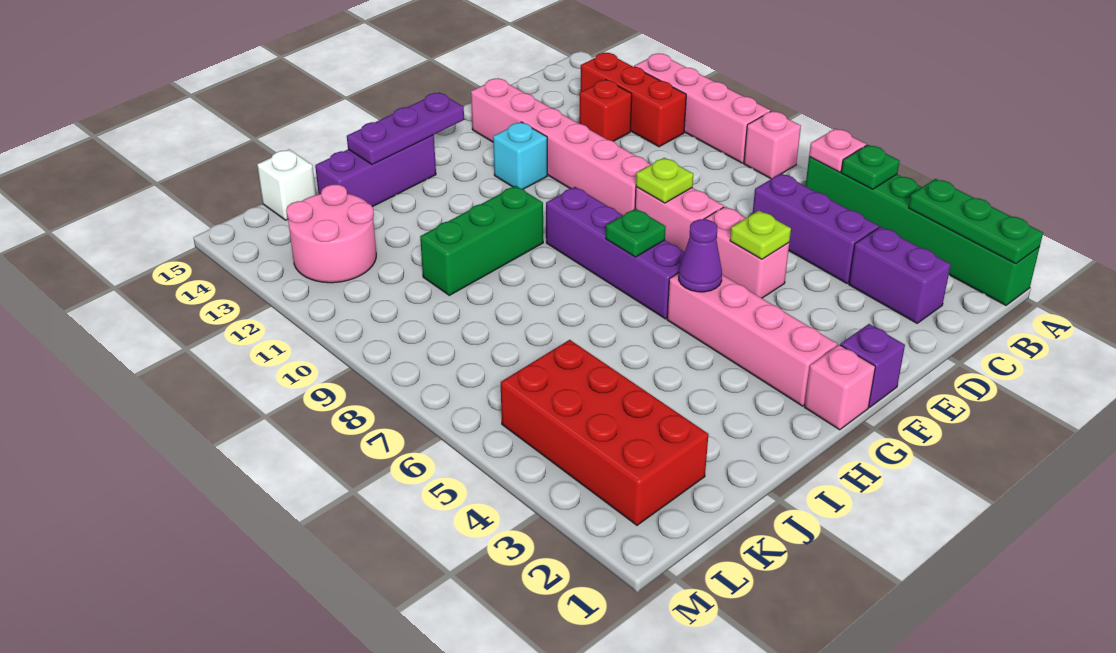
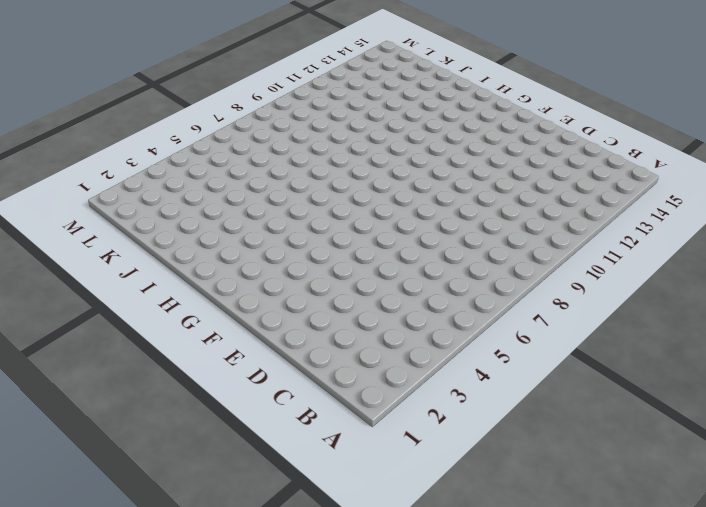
none -> green 1x6 brick [806,157,1040,305]
none -> pink 1x1 brick [744,111,801,179]
none -> pink 1x4 brick [634,54,771,163]

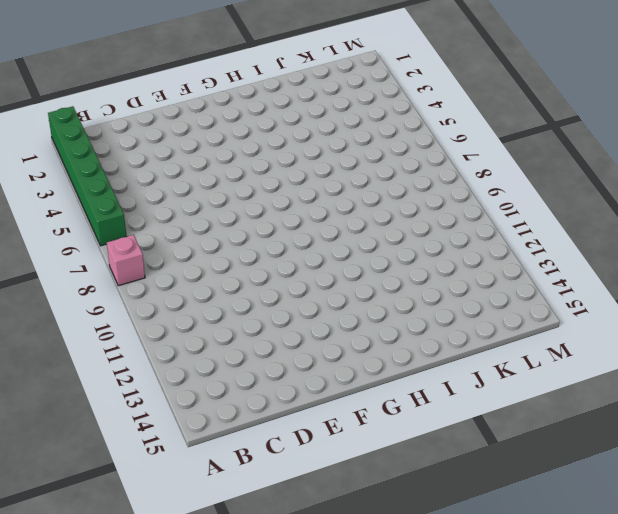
none -> pink 1x4 brick [634,54,771,163]
none -> red 1x3 brick [581,53,686,147]
none -> purple 1x2 brick [849,227,951,323]

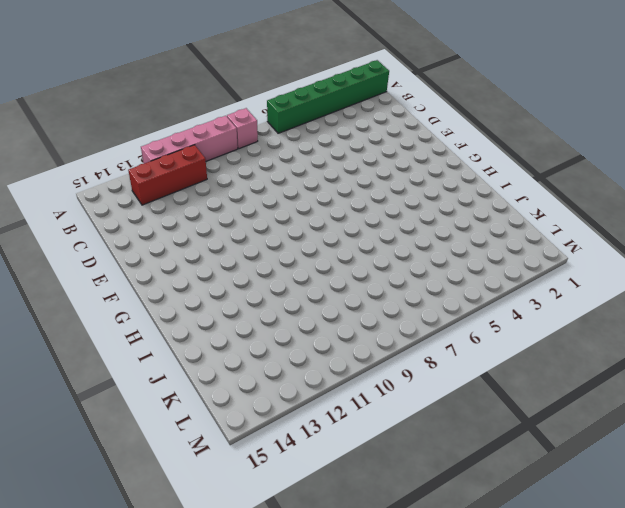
none -> purple 1x2 brick [849,227,951,323]
none -> purple 1x3 brick [753,174,879,284]
none -> red 1x1 brick [580,80,632,141]

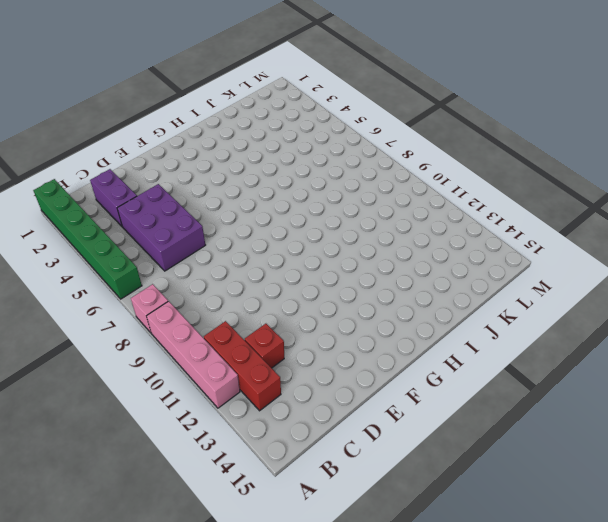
purple 2x3 brick [117,184,205,271] -> purple 1x3 brick [753,174,879,284]
none -> pink 1x2 brick [705,206,789,298]
none -> pink 1x2 brick [635,187,724,252]
none -> pink 1x6 brick [471,78,651,215]

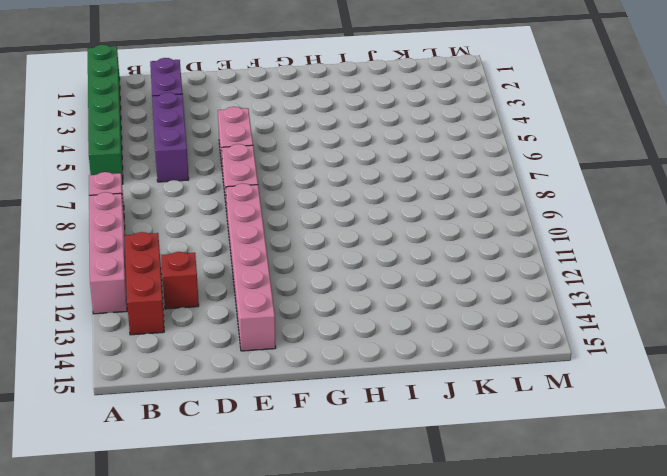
none -> purple 1x1 brick [841,324,905,407]
none -> cyan 1x1 brick [493,122,547,189]
none -> pink 1x1 brick [804,345,875,430]

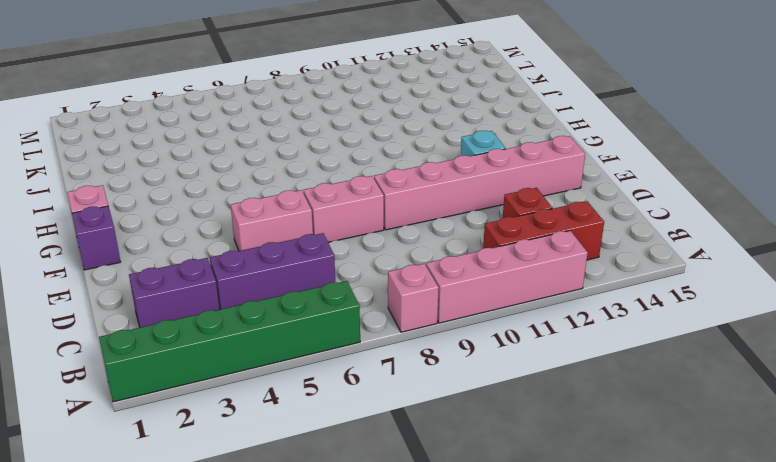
none -> pink 1x4 brick [667,273,837,406]
none -> purple 1x4 brick [546,187,685,319]
none -> green 1x3 brick [420,186,543,295]

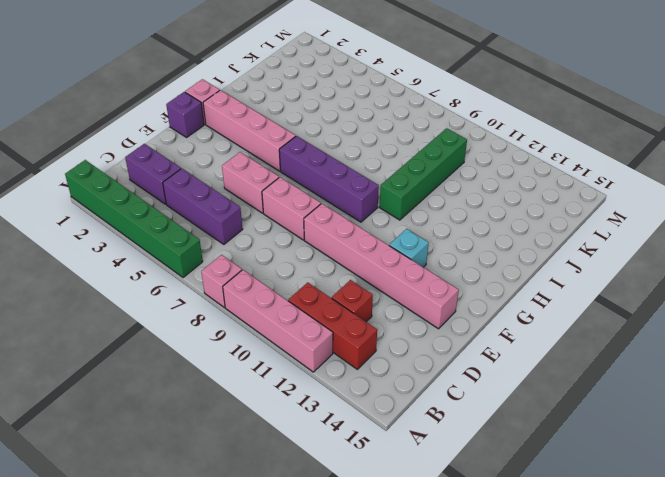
green 1x4 brick [379,128,467,220] -> green 1x3 brick [420,186,543,295]
none -> purple 1x3 brick [315,135,436,207]
none -> red 2x4 brick [501,340,709,525]
none -> pink 2x2 round brick [286,185,376,283]

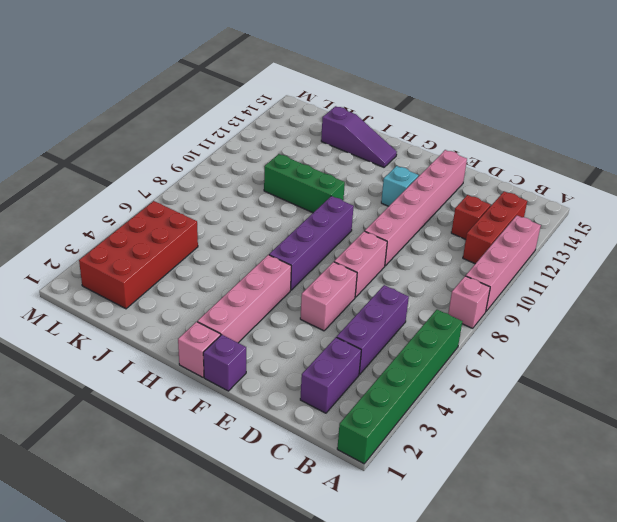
purple 1x3 slope [321,106,397,167] -> purple 1x3 brick [315,135,436,207]
none -> pink 2x2 round brick [286,185,376,283]
none -> white 1x1 brick [257,149,316,220]
none -> green 1x3 plate [909,179,1043,264]

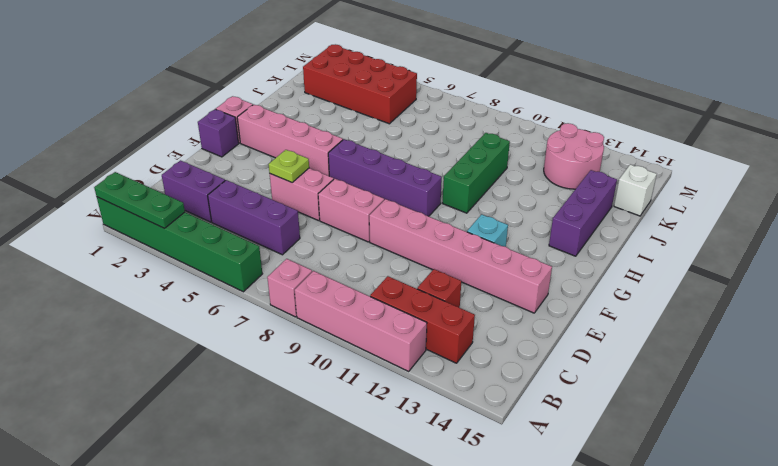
none -> green 1x1 plate [841,145,899,189]
none -> pink 1x1 plate [809,129,866,172]
none -> lime 1x1 plate [636,158,693,203]

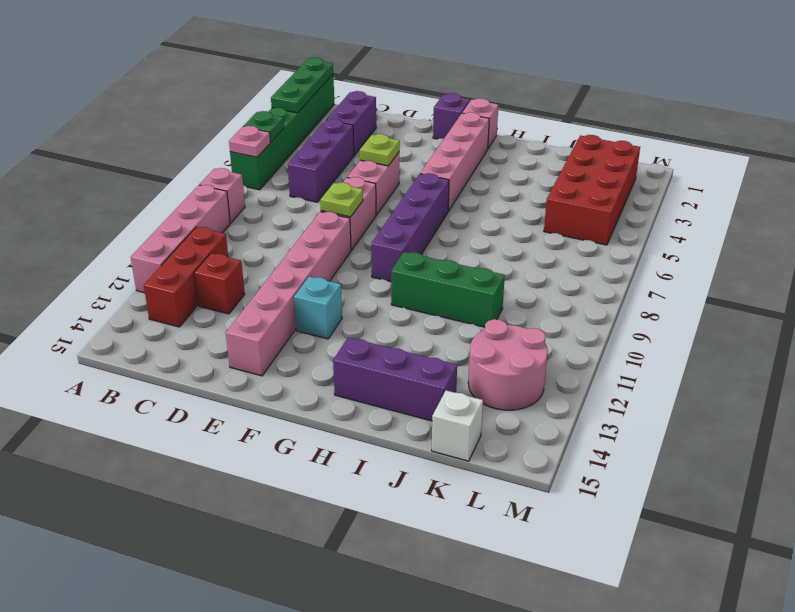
none -> purple 1x1 cone [679,219,722,292]
none -> green 1x1 plate [606,208,666,257]
none -> purple 1x3 plate [347,92,464,164]

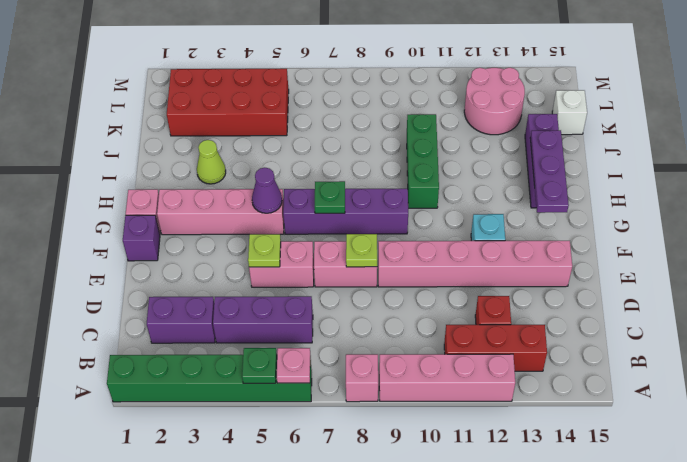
lime 1x1 cone [197,140,226,184] -> none
none -> green 1x3 plate [909,179,1043,264]

